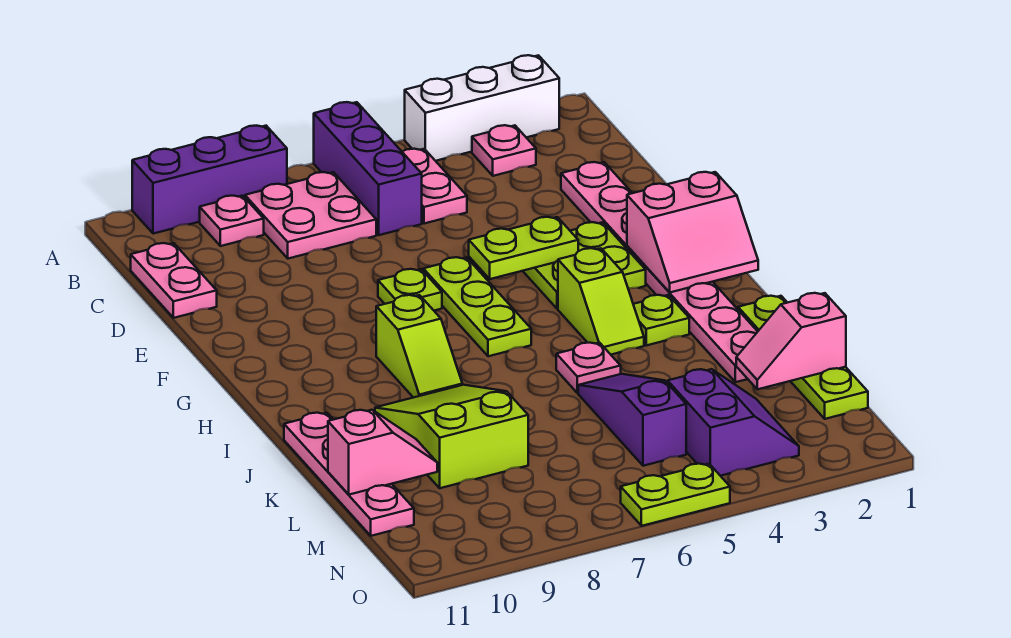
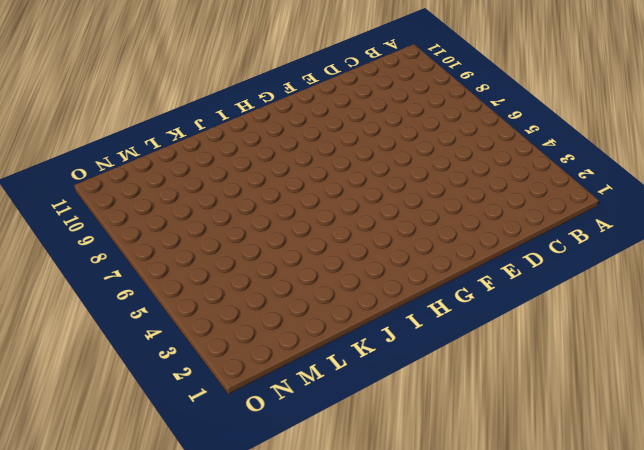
none -> white 1x3 brick [405,55,559,161]
none -> purple 1x3 brick [314,102,422,235]
none -> purple 1x3 brick [132,126,287,234]

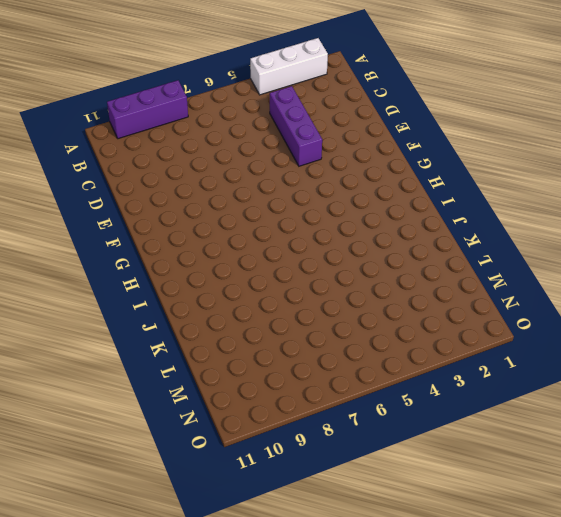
purple 1x3 brick [270,86,322,166] -> purple 1x3 brick moved to [314,102,422,235]
none -> pink 1x1 plate [472,125,536,176]
none -> pink 1x2 plate [402,149,467,224]
none -> pink 2x2 plate [245,172,376,259]

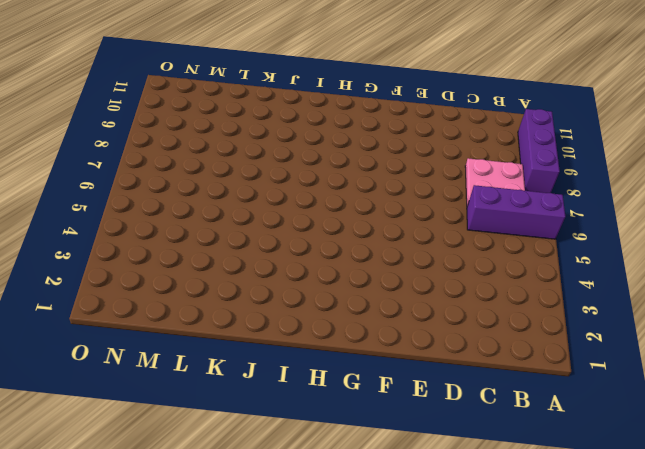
none -> white 1x3 brick [405,55,559,161]
none -> pink 1x1 plate [472,125,536,176]
none -> pink 1x2 plate [402,149,467,224]

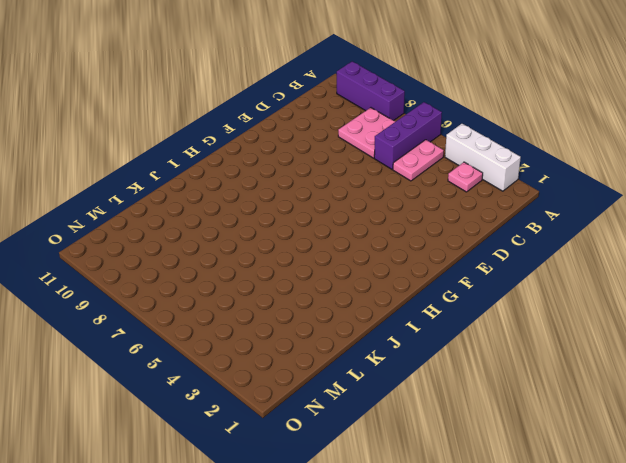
none -> pink 1x1 plate [200,196,264,246]
none -> pink 1x2 plate [131,243,217,318]
none -> pink 1x8 plate [561,162,758,382]

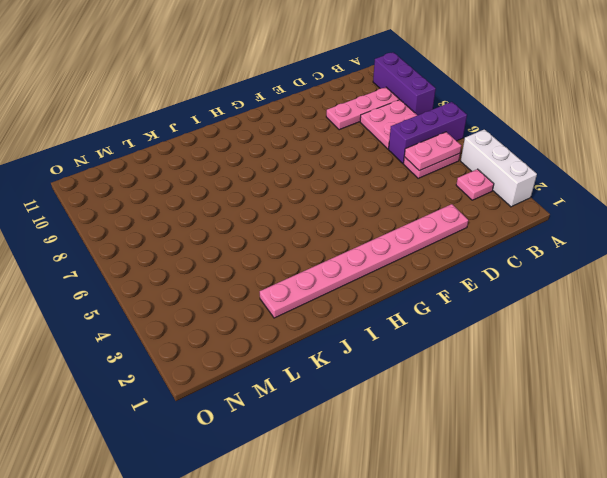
pink 1x2 plate [404,132,461,171] -> pink 1x2 plate moved to [131,243,217,318]
pink 1x3 plate [326,87,399,130] -> pink 1x1 plate [200,196,264,246]
none -> lime 2x2 plate [523,222,646,309]
none -> lime 1x3 plate [423,257,531,356]
none -> lime 1x1 plate [378,269,442,311]

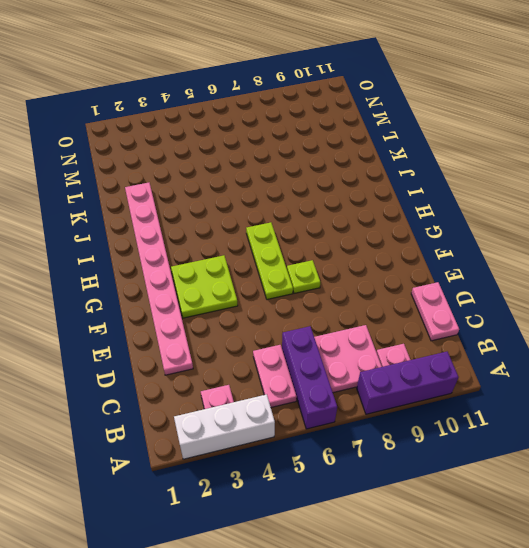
none -> lime 1x2 slope [558,248,644,355]
none -> lime 1x2 slope [376,295,462,398]
none -> lime 1x1 plate [633,295,689,345]

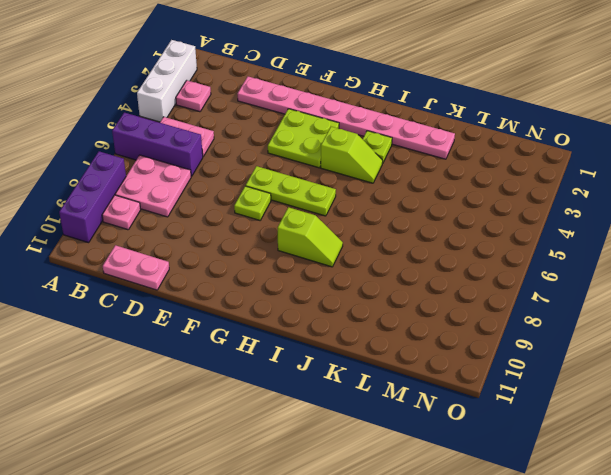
none -> lime 1x4 plate [738,296,868,419]
none -> pink 1x1 plate [556,343,621,393]
none -> lime 2x3 slope [375,385,528,488]

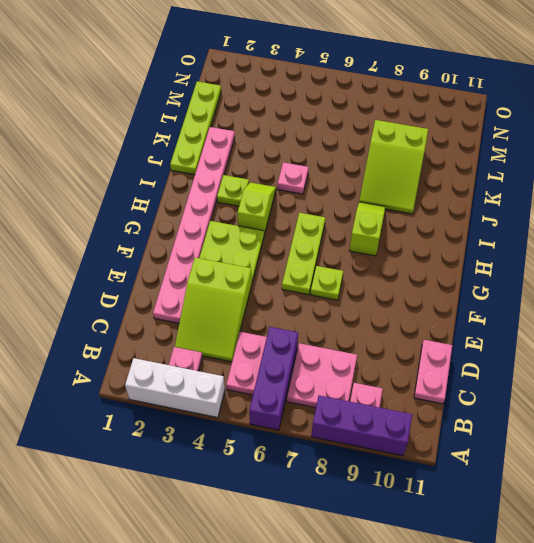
lime 2x3 slope [175,258,252,362] -> none
none -> pink 1x4 plate [284,413,414,536]
none -> purple 1x3 slope [578,374,686,466]
none -> purple 2x2 slope [668,369,799,476]

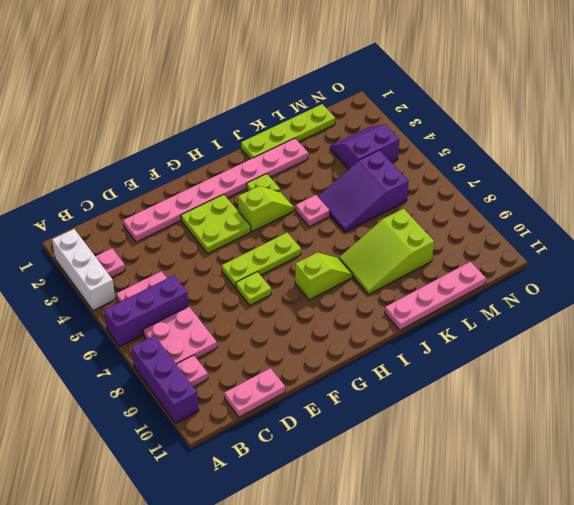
purple 2x3 slope [318,150,409,232] -> purple 1x3 slope [578,374,686,466]
none -> lime 1x2 plate [621,464,730,526]
none -> lime 1x2 plate [469,217,578,279]
none -> pink 2x2 slope [627,172,758,292]

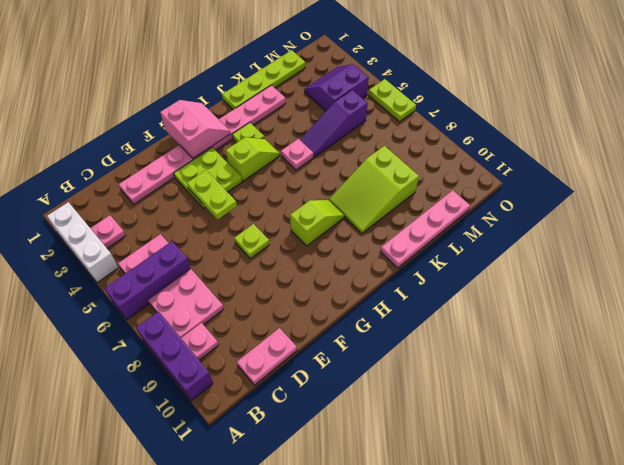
none -> lime 1x3 plate [423,257,531,356]
none -> pink 1x2 slope [736,293,846,389]
none -> pink 1x2 slope [328,410,437,495]

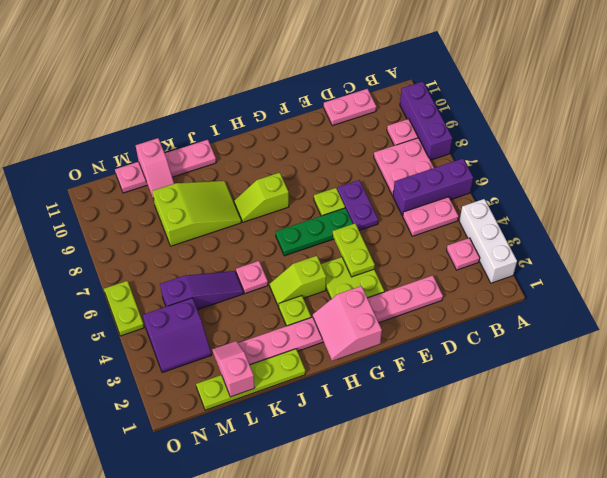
purple 1x2 plate [337,180,378,231] -> none
green 1x3 plate [276,208,353,256] -> lime 1x3 plate [423,257,531,356]

